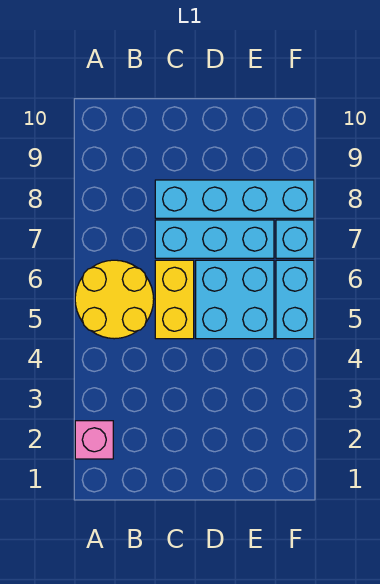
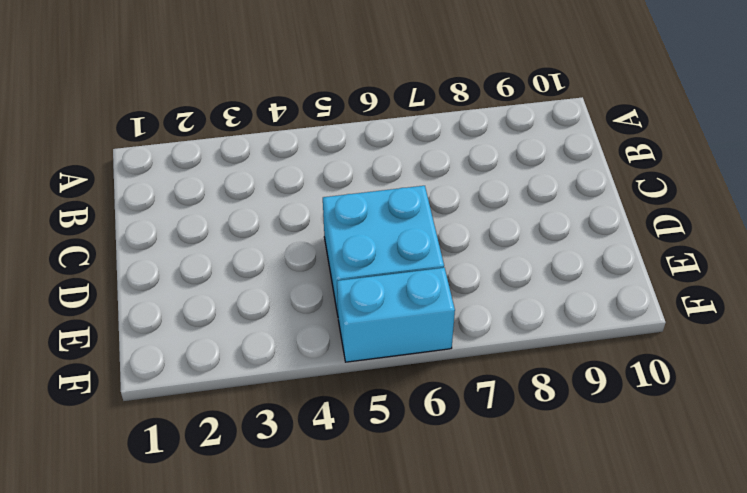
none -> pink 1x1 brick [75,421,113,459]
none -> yellow 2x2 round brick [75,260,154,339]

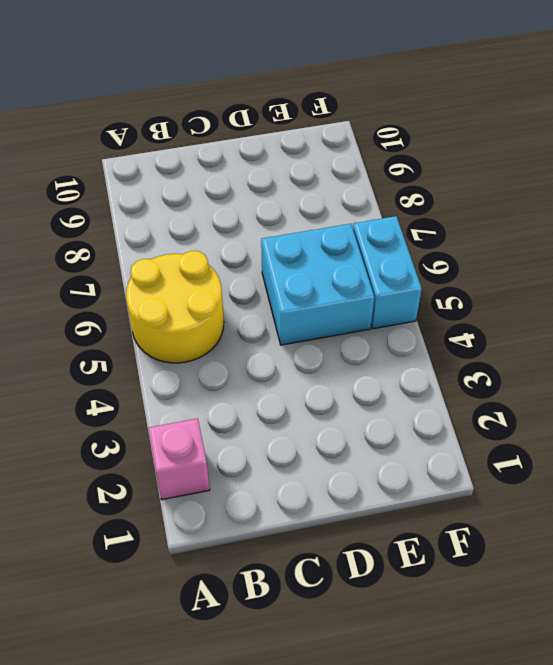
none -> yellow 1x2 brick [155,260,194,339]
none -> cyan 1x3 brick [155,220,274,258]

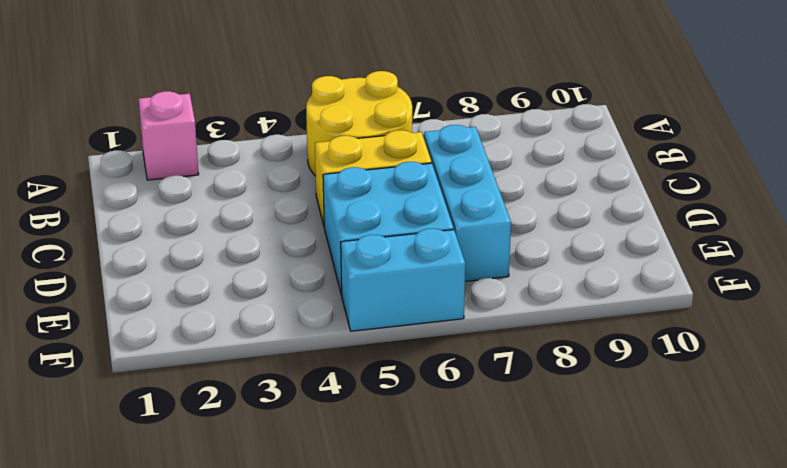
none -> cyan 1x4 brick [155,180,314,218]
none -> cyan 1x1 brick [276,220,314,258]

